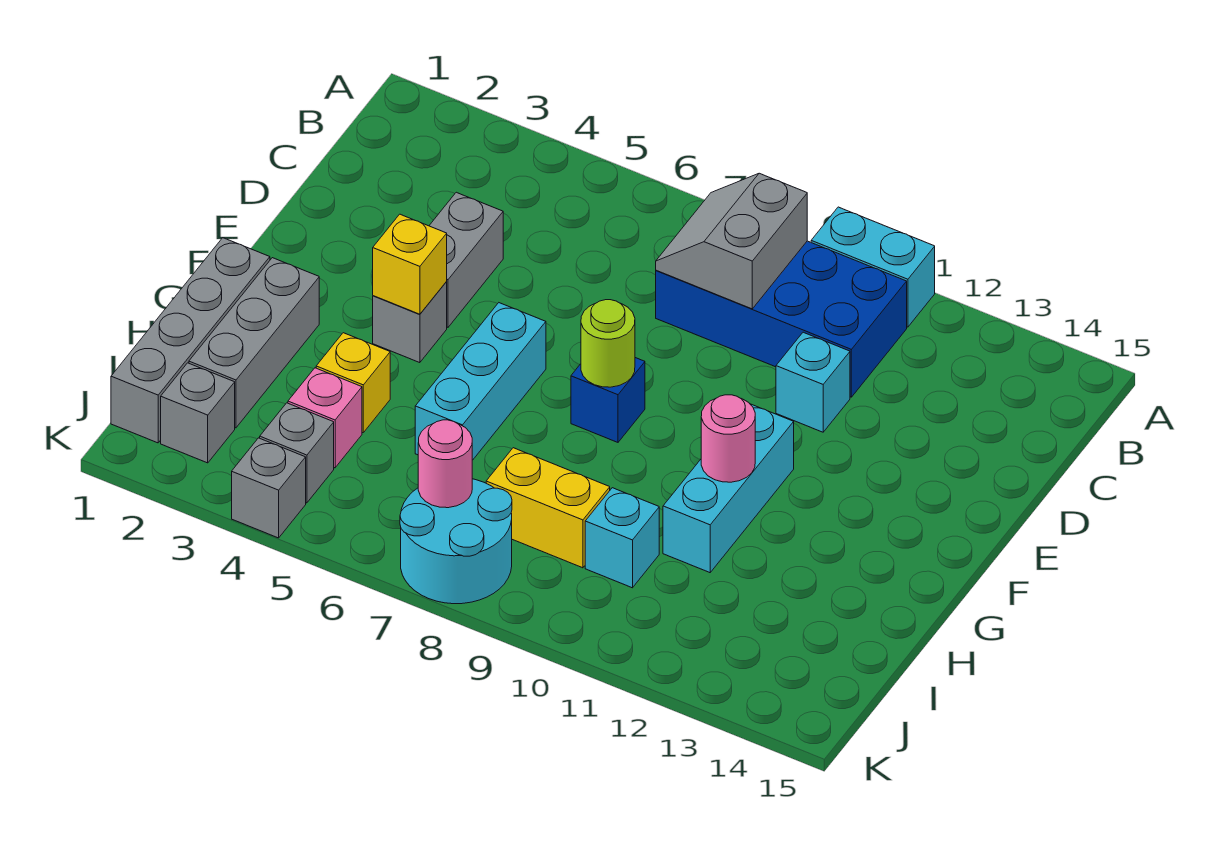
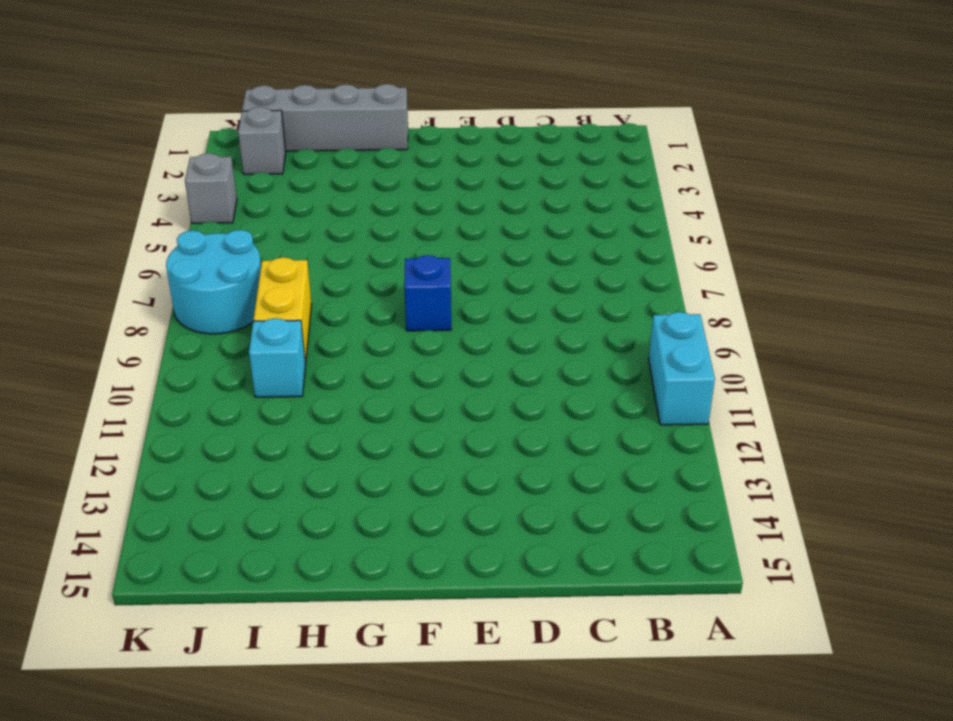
none -> blue 2x4 brick [656,241,907,397]
none -> grey 1x2 brick [429,192,503,327]
none -> cyan 1x1 brick [776,332,850,432]

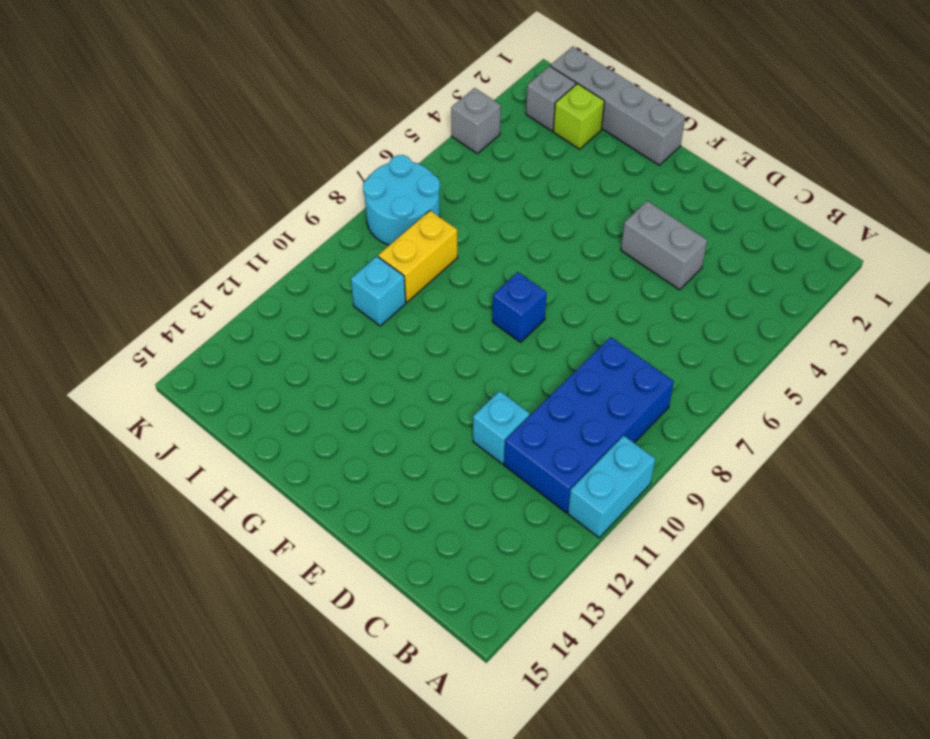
lime 1x1 brick [553,84,604,149] -> grey 1x3 brick [189,258,319,428]
none -> grey 1x1 brick [373,282,447,363]
none -> cyan 1x3 brick [415,303,546,460]
none -> cyan 1x3 brick [663,404,794,573]

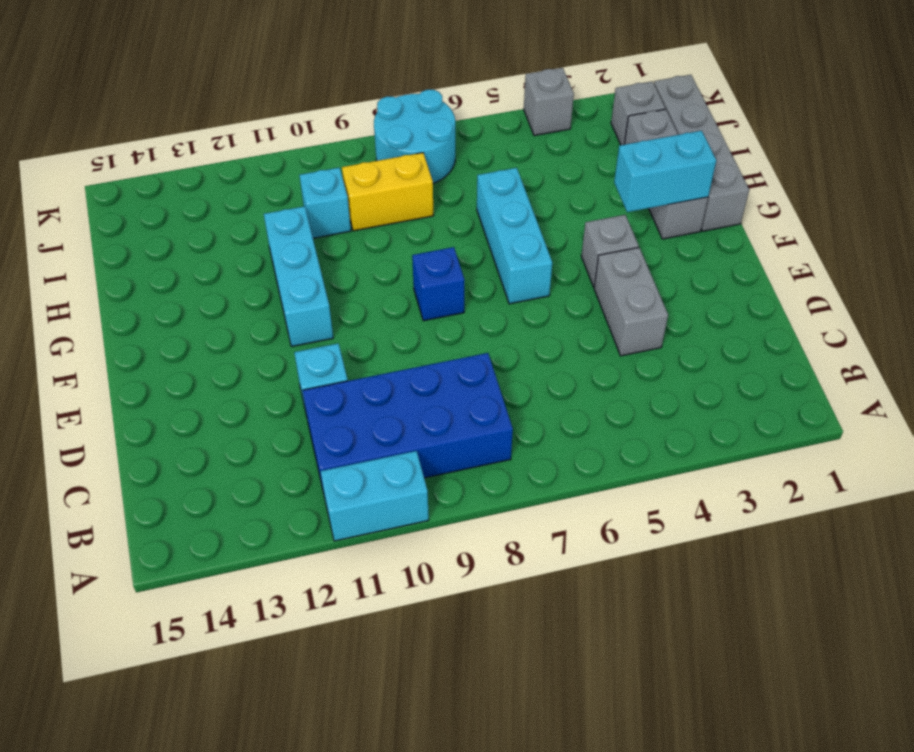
cyan 1x2 brick [614,131,716,212] -> none
none -> yellow 1x1 brick [316,333,390,433]
none -> pink 1x1 brick [288,368,362,468]
none -> grey 1x1 brick [260,403,334,503]

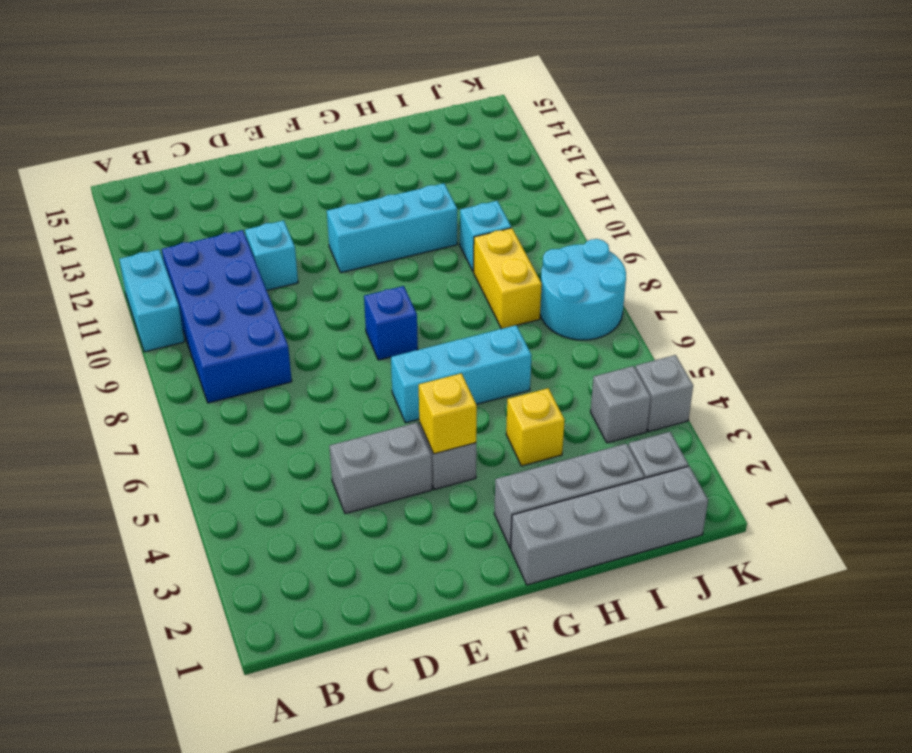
none -> pink 1x1 brick [288,368,362,468]
none -> grey 2x2 slope [656,173,807,309]
none -> lime 1x1 round brick [581,300,635,387]

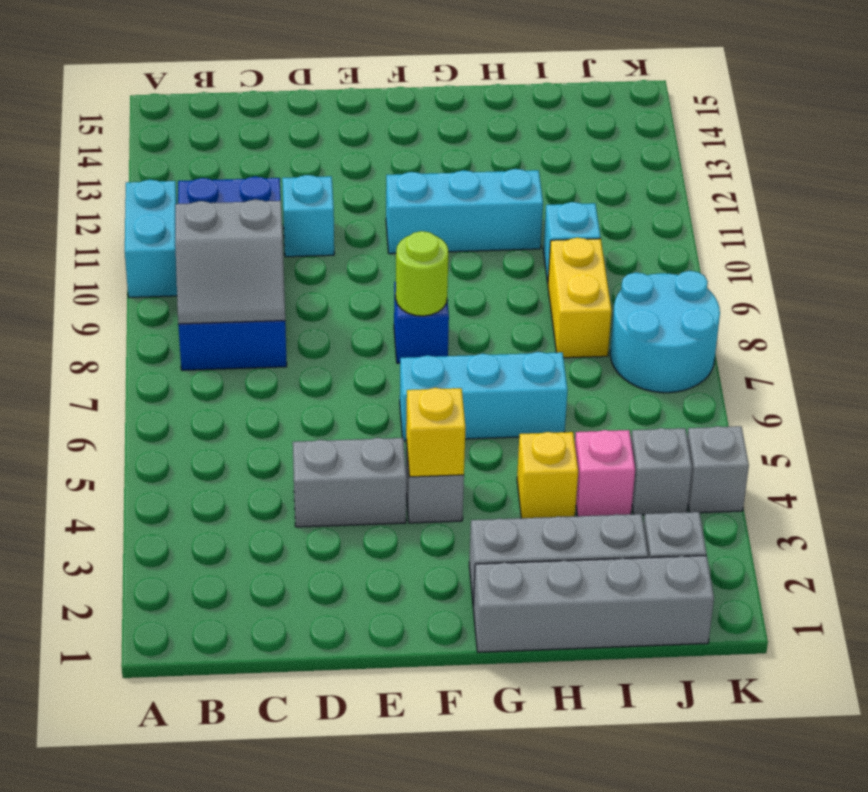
none -> pink 1x1 round brick [701,395,755,482]
none -> pink 1x1 round brick [418,420,472,508]

